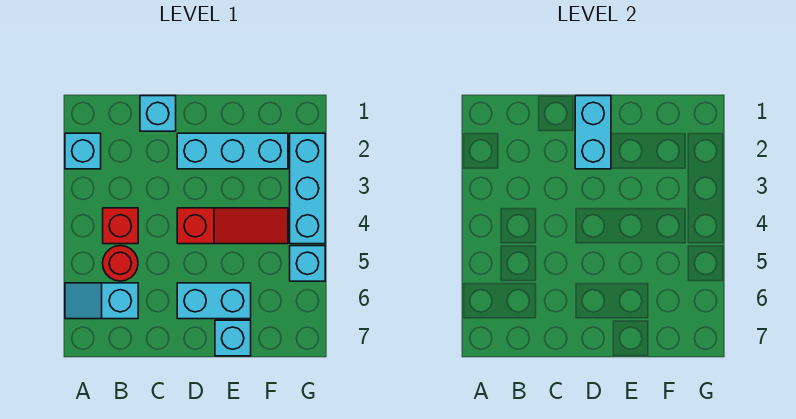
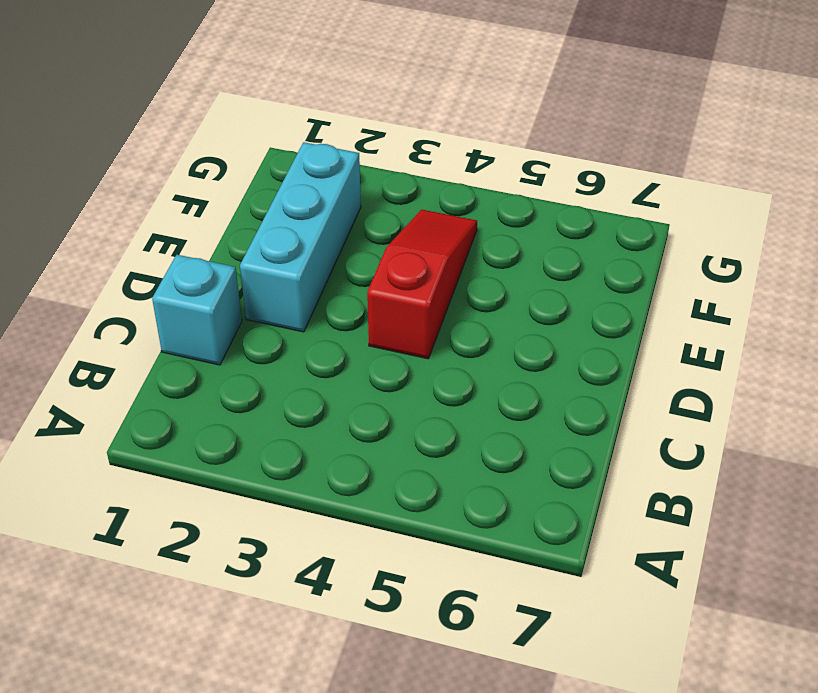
none -> cyan 1x1 brick [65,133,101,169]
none -> cyan 1x2 slope [65,283,138,319]
none -> red 1x1 brick [103,208,138,244]

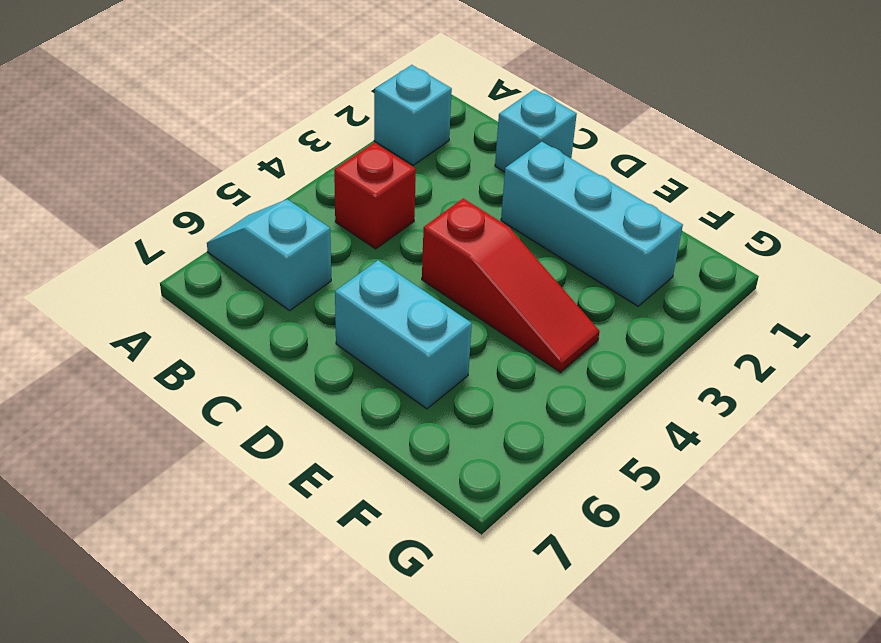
none -> red 1x1 round brick [103,246,138,281]
none -> cyan 1x1 brick [215,320,251,356]
none -> cyan 1x3 brick [290,133,325,244]

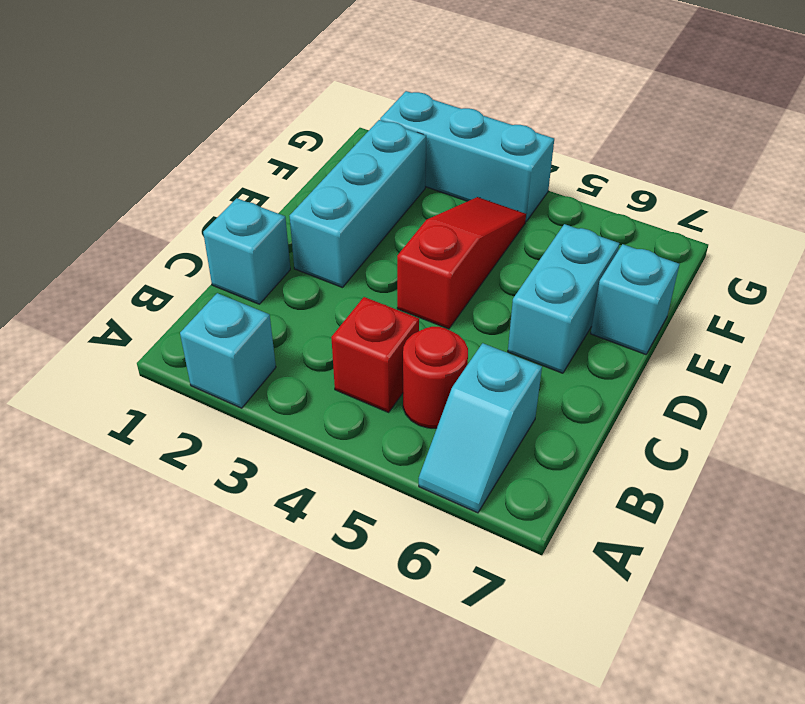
none -> cyan 1x1 brick [290,246,325,281]
none -> cyan 1x2 brick [575,96,611,169]

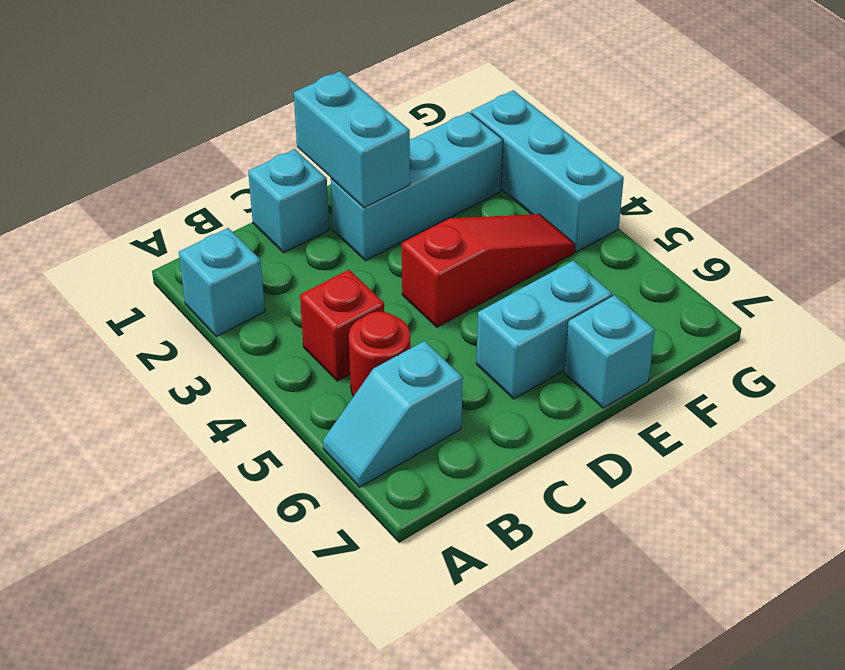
none -> cyan 1x1 brick [290,246,325,281]

